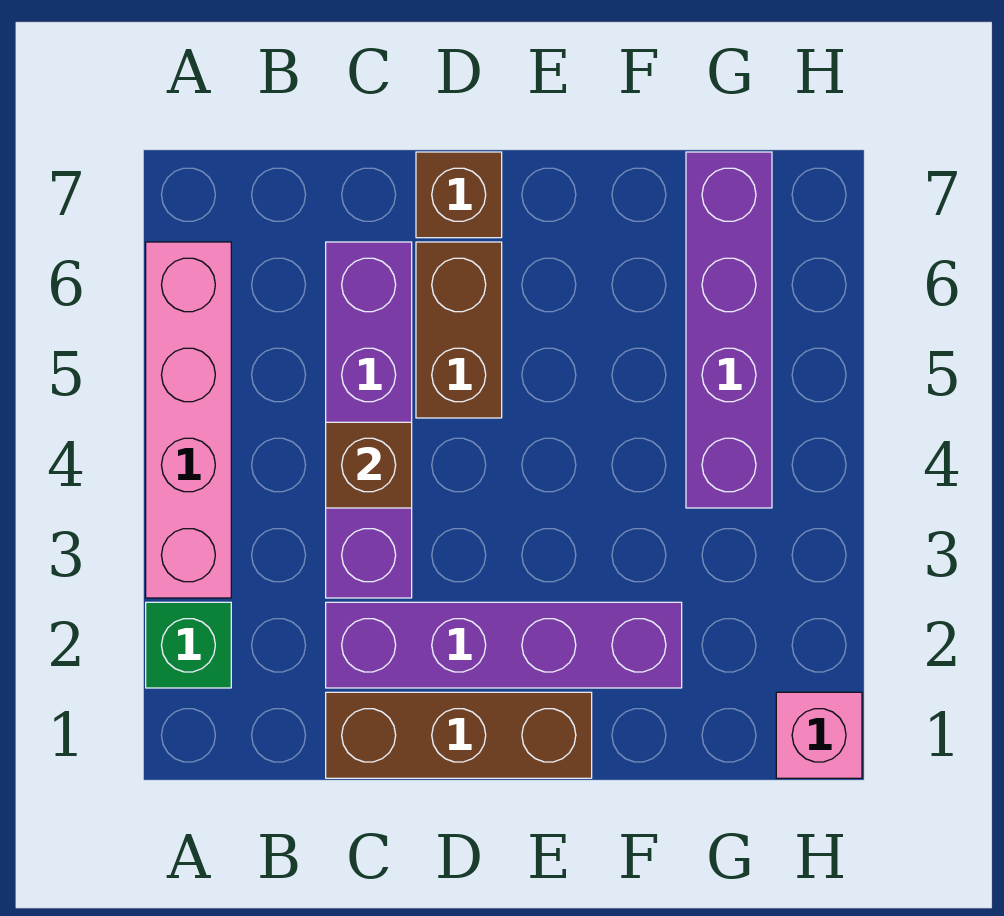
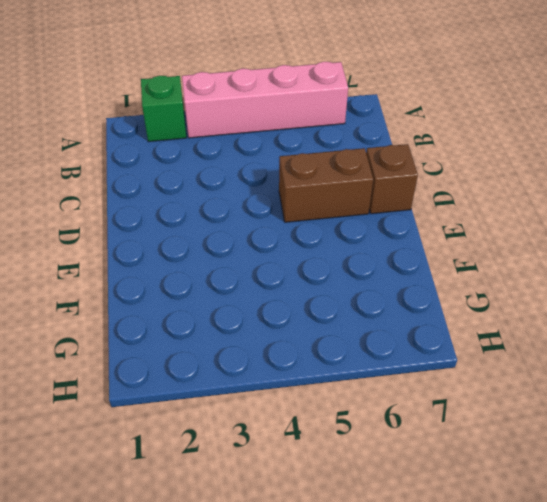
none -> brown 1x3 brick [326,692,592,778]
none -> purple 1x4 brick [326,602,682,688]

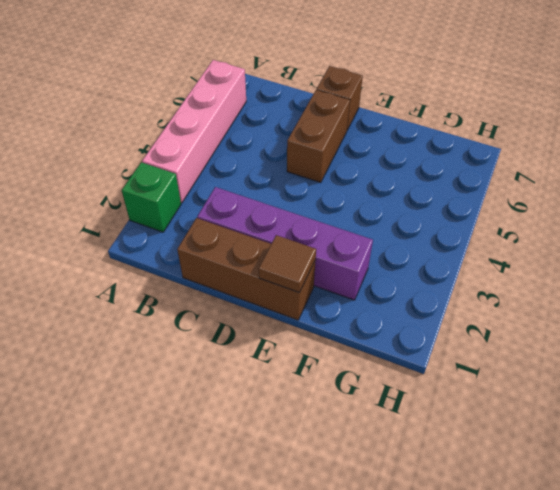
brown 1x1 tile [259,235,316,293] -> none
none -> purple 1x4 brick [326,242,412,598]
none -> purple 1x4 brick [686,152,772,508]

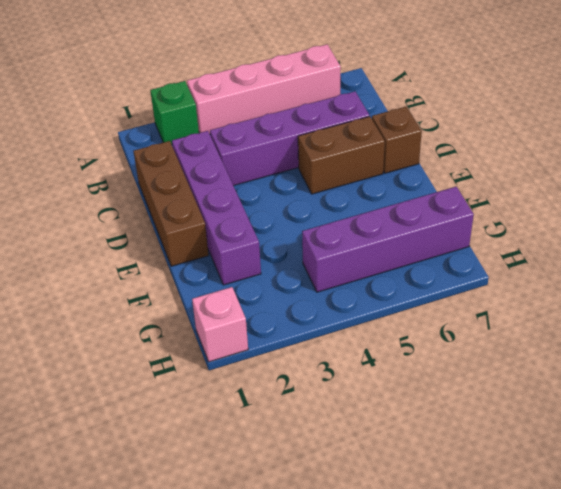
none -> brown 1x1 brick [326,422,412,508]

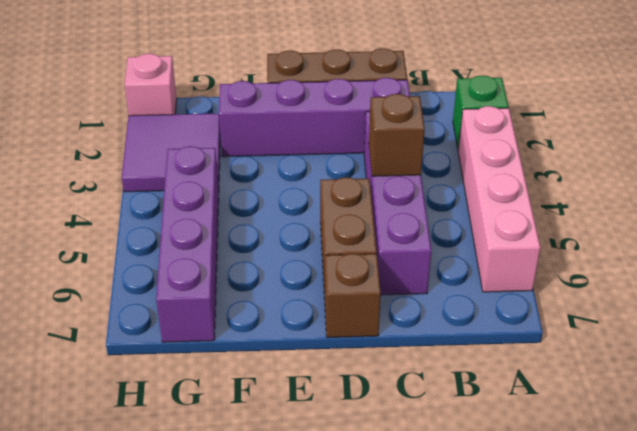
purple 2x2 tile [122,113,221,192] -> none

